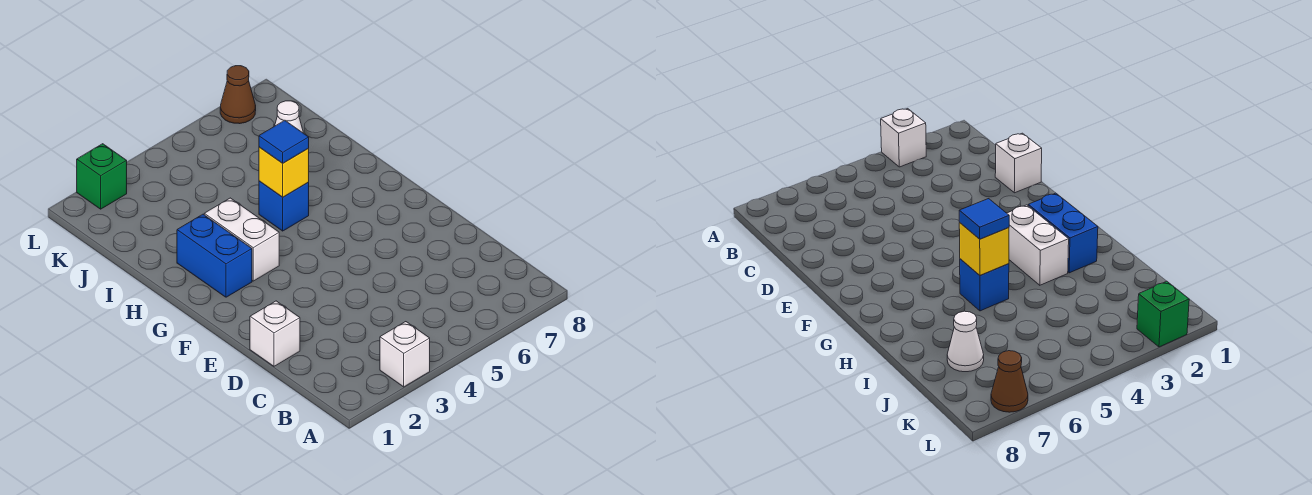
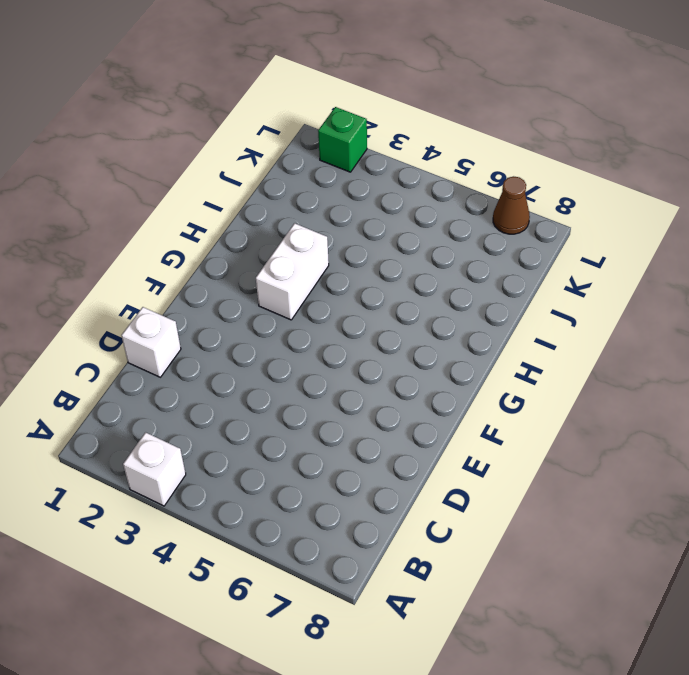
none -> blue 1x2 brick [177,214,252,297]
none -> blue 1x1 brick [259,181,309,231]

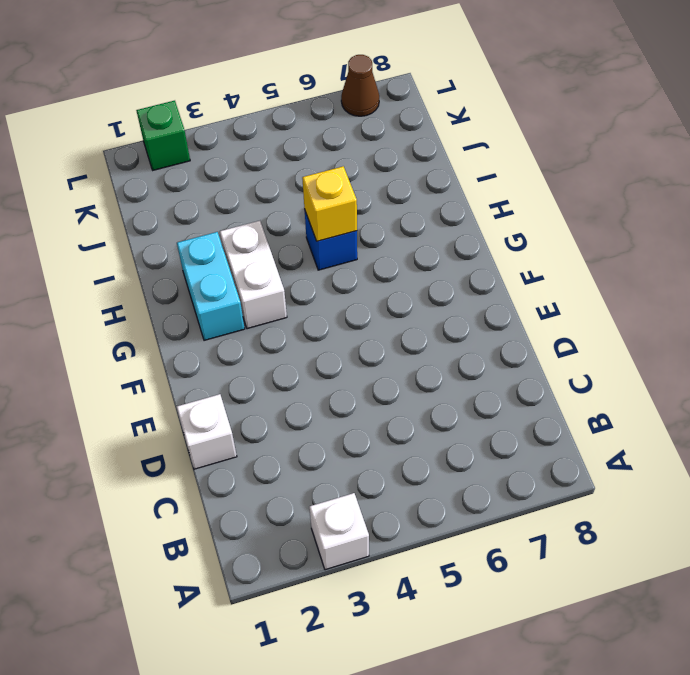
cyan 1x2 brick [177,232,245,340] -> blue 1x2 brick [177,214,252,297]
none -> white 1x1 cone [275,101,303,133]
none -> blue 1x1 tile [259,120,309,163]

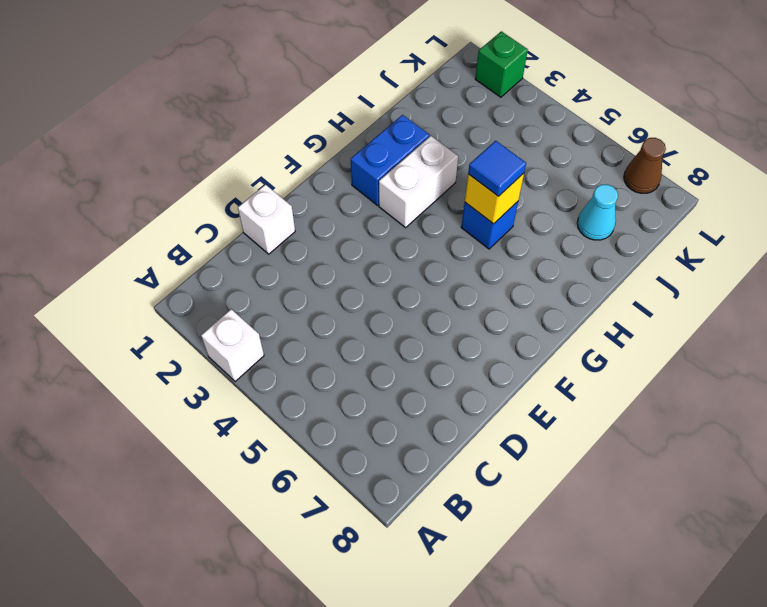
cyan 1x1 cone [577,184,618,240] -> white 1x1 cone [275,101,303,133]

